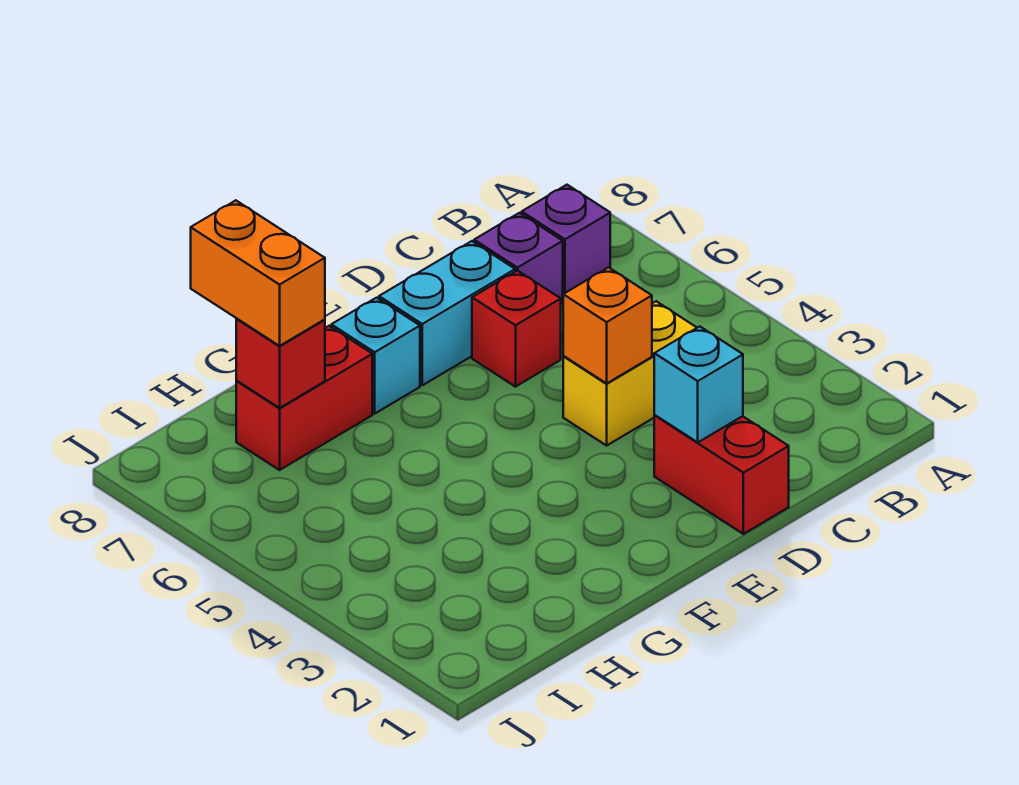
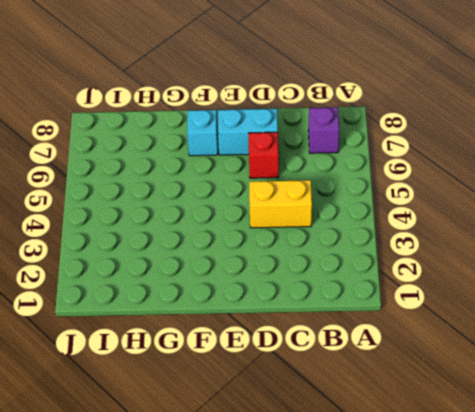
none -> purple 1x1 brick [474,213,563,303]
none -> red 1x2 brick [654,415,789,534]
none -> red 1x2 brick [236,326,372,470]

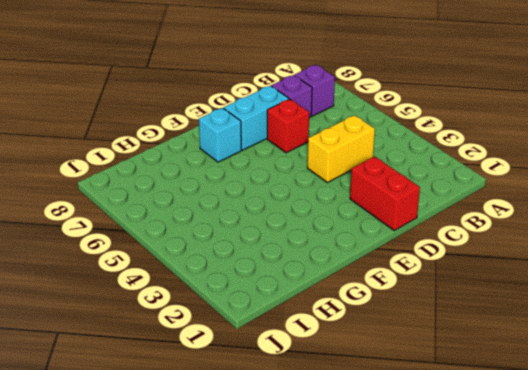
none -> red 1x2 brick [236,326,372,470]
none -> cyan 1x1 brick [654,326,743,442]
none -> orange 1x1 brick [563,267,652,383]

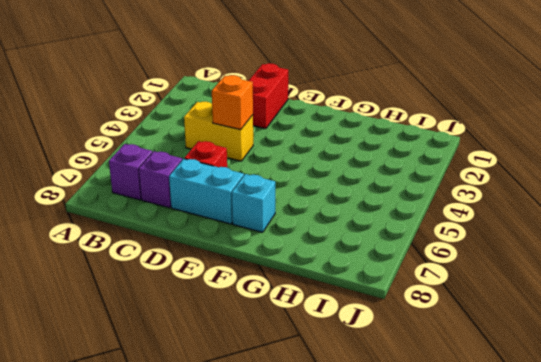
none -> red 1x2 brick [236,326,372,470]
none -> cyan 1x1 brick [654,326,743,442]
none -> red 1x1 brick [236,319,325,408]

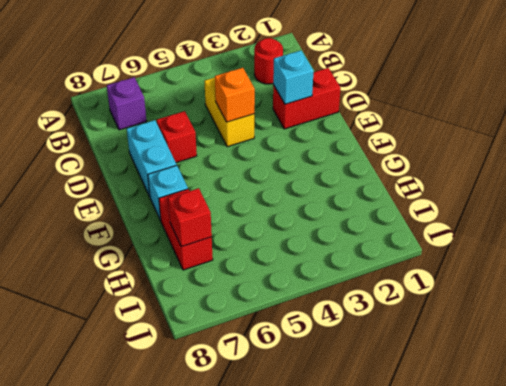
red 1x1 round brick [254,38,283,84] -> none
none -> purple 1x1 brick [474,213,563,303]
none -> orange 1x2 brick [191,200,325,346]

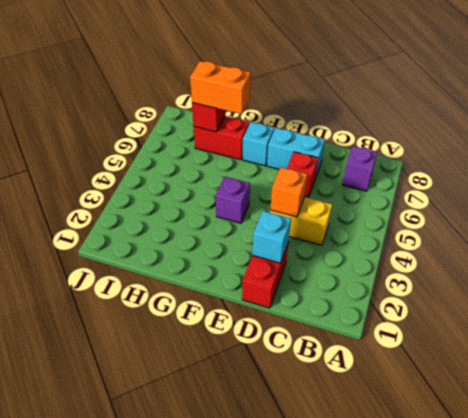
purple 1x1 brick [216,177,250,223] -> purple 1x1 brick moved to [474,213,563,303]
orange 1x2 brick [190,61,251,114] -> orange 1x2 brick turned to [191,200,325,346]

